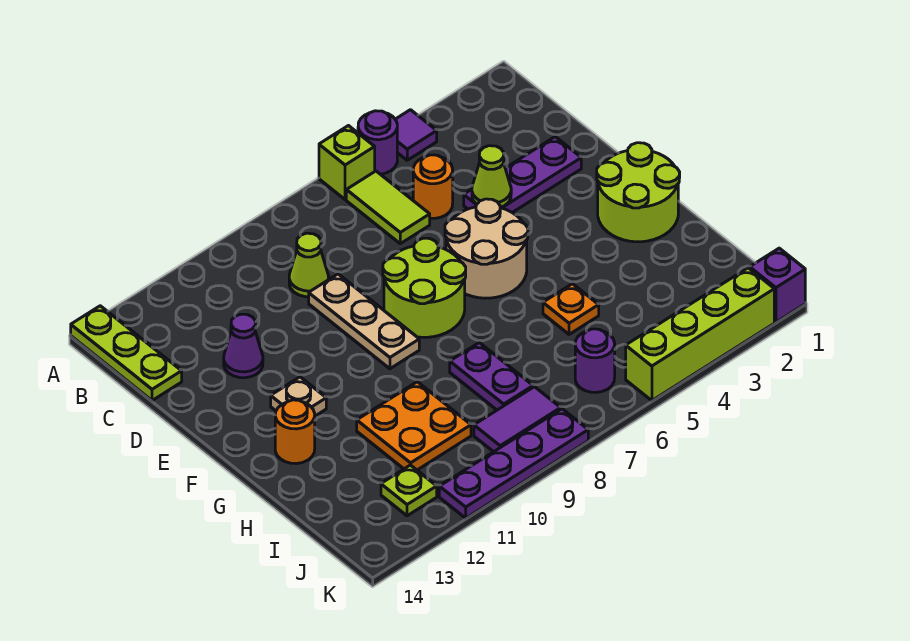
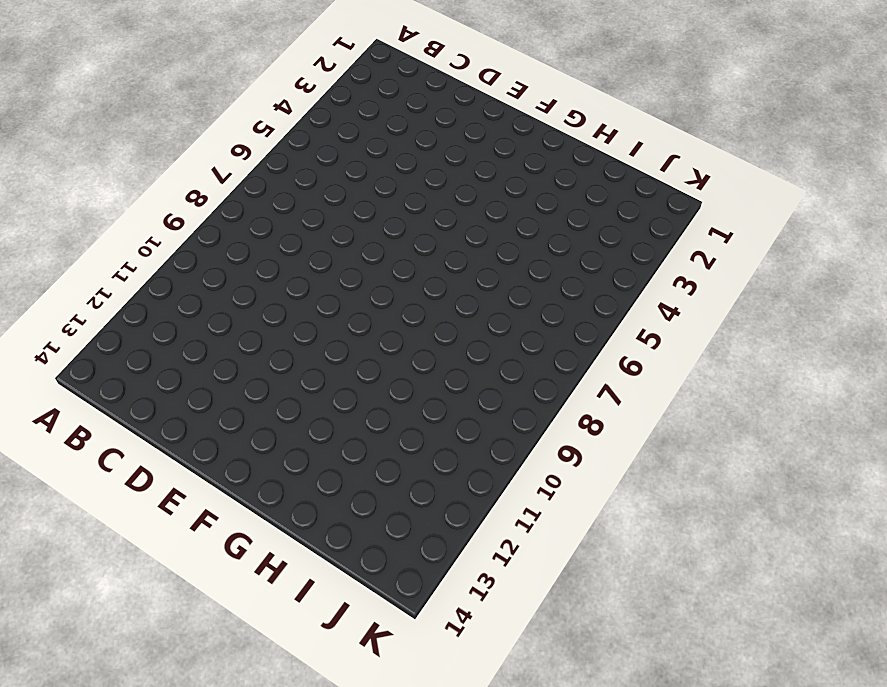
none -> purple 1x1 tile [395,110,437,160]
none -> purple 1x1 round brick [358,111,397,174]
none -> lime 1x1 brick [319,126,375,200]

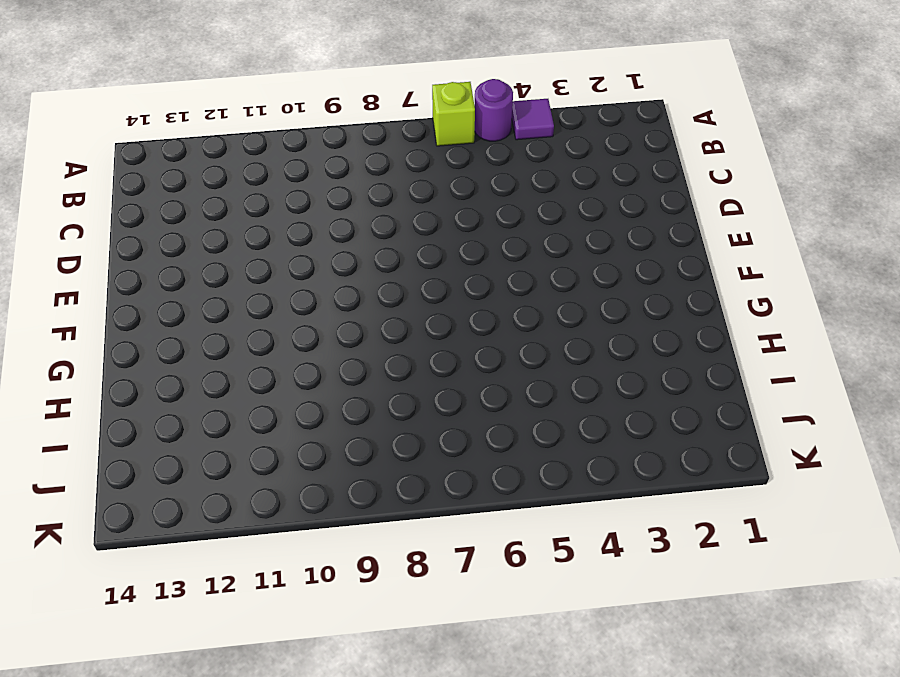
none -> lime 1x3 plate [71,306,182,400]
none -> lime 1x2 tile [346,171,430,244]
none -> orange 1x1 round brick [413,155,453,218]

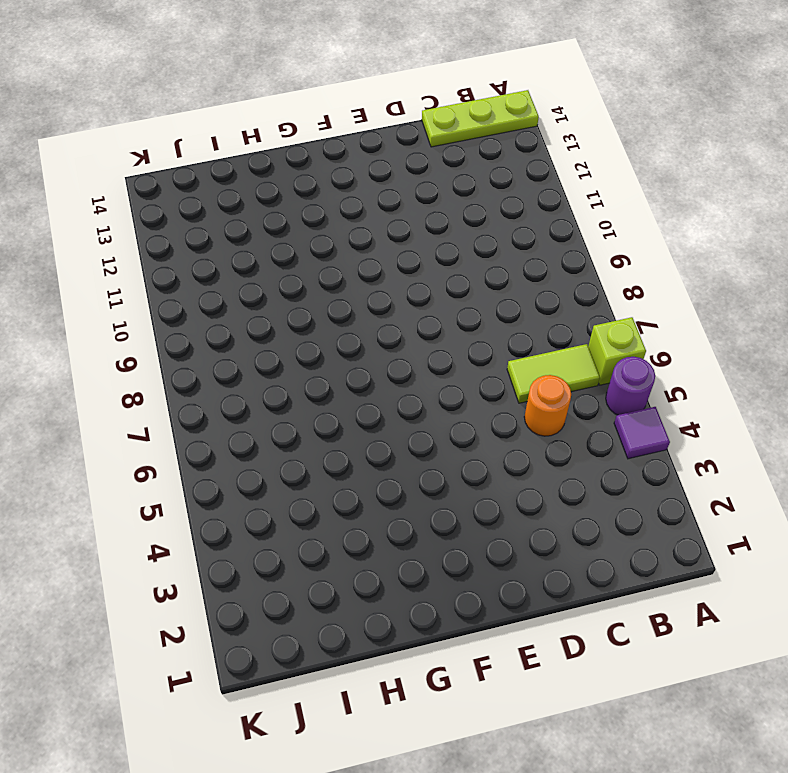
none -> lime 1x1 cone [289,233,329,297]
none -> purple 1x3 plate [464,137,581,213]
none -> tan 1x3 plate [309,274,419,369]

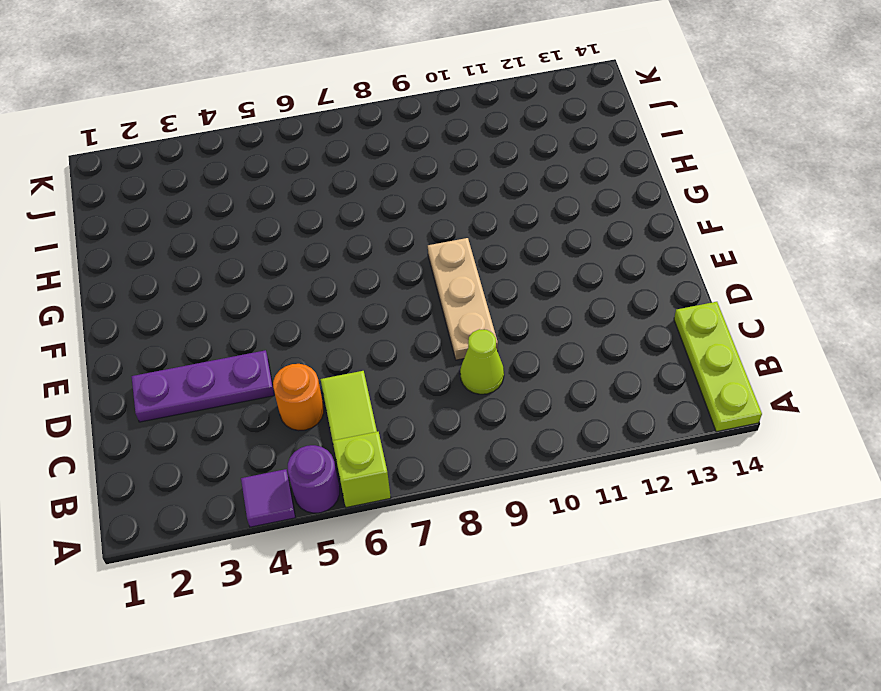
none -> purple 1x1 cone [224,314,263,378]
none -> tan 2x2 round brick [445,199,528,298]
none -> lime 2x2 round brick [383,238,466,337]

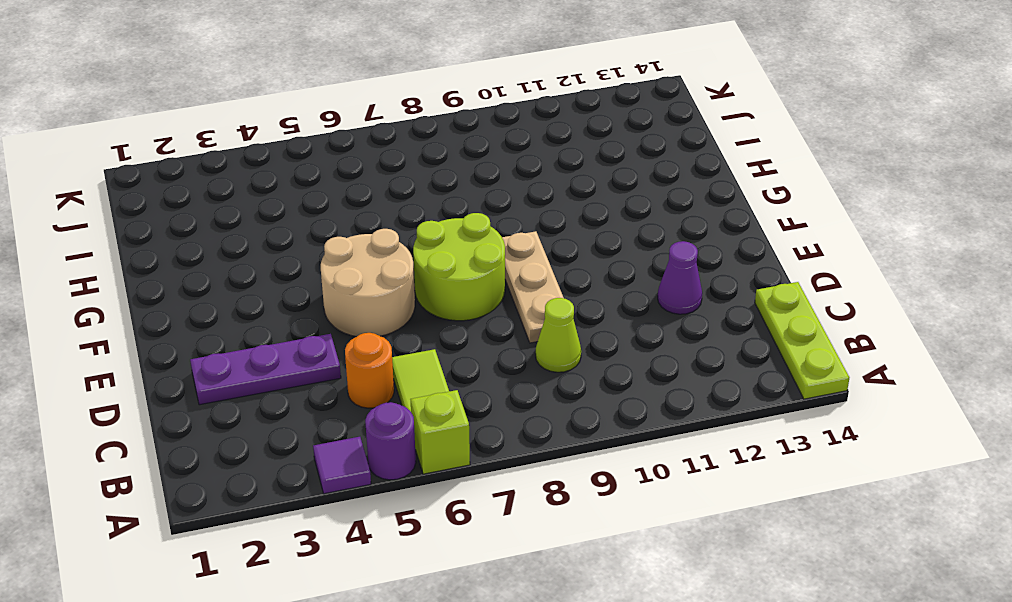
none -> lime 2x2 round brick [597,143,680,242]
none -> tan 1x1 plate [271,377,326,416]
none -> orange 1x1 round brick [275,400,315,464]

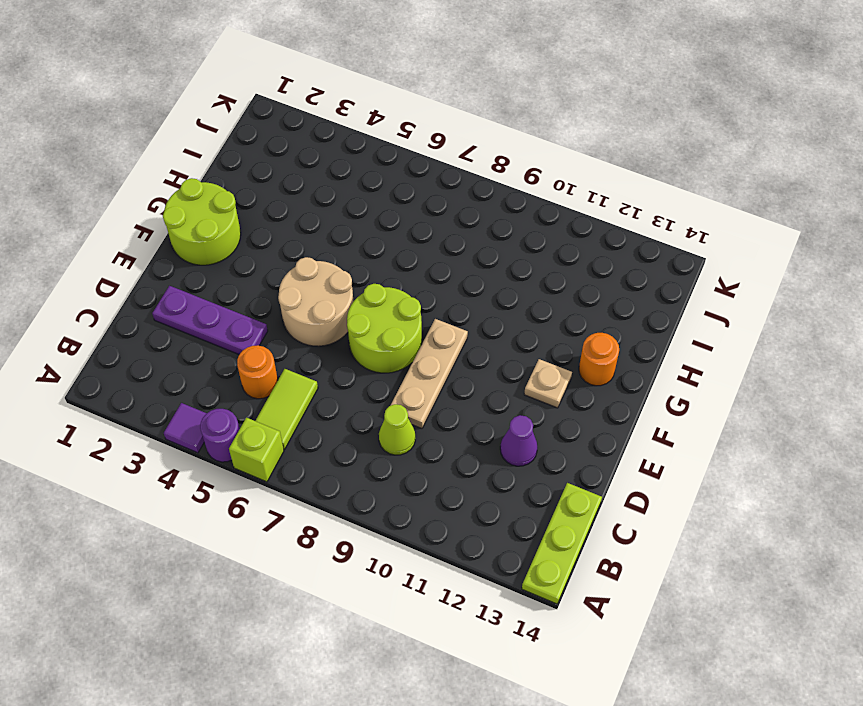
none -> orange 1x1 plate [543,284,599,334]
none -> purple 1x2 plate [450,343,533,410]
none -> orange 2x2 plate [357,382,471,470]

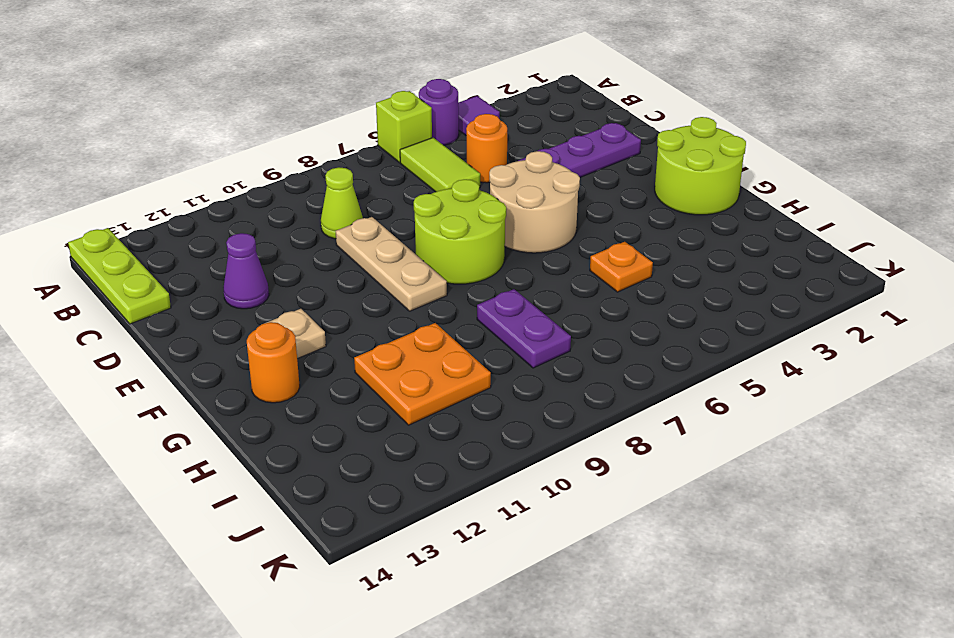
none -> purple 1x1 round brick [575,329,615,392]
none -> purple 1x2 tile [474,387,561,452]
none -> lime 1x1 plate [381,465,437,516]

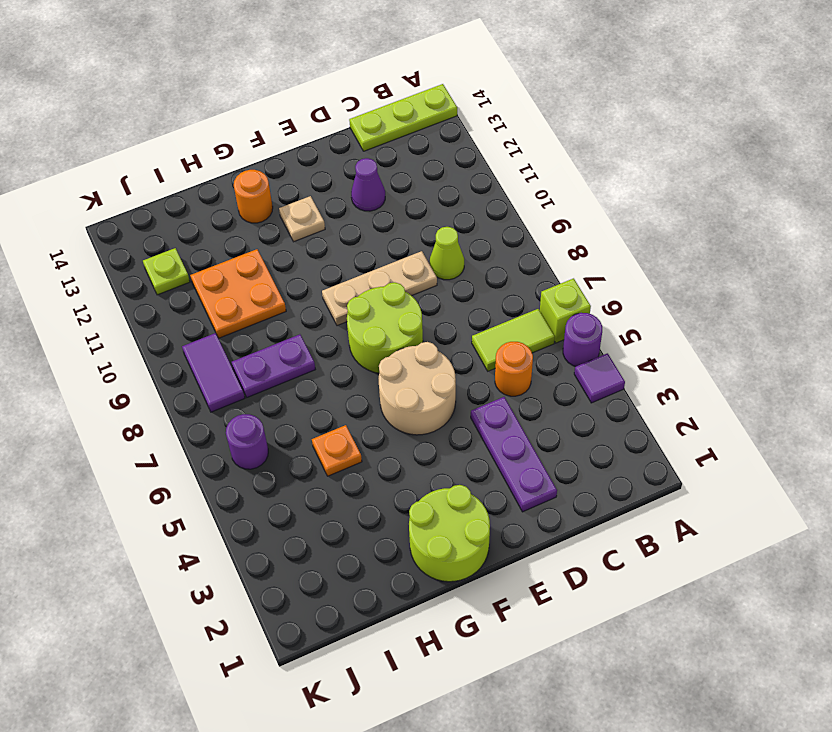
none -> purple 1x1 brick [750,248,805,322]
none -> lime 1x4 brick [626,268,774,401]
none -> purple 1x4 plate [439,409,588,518]

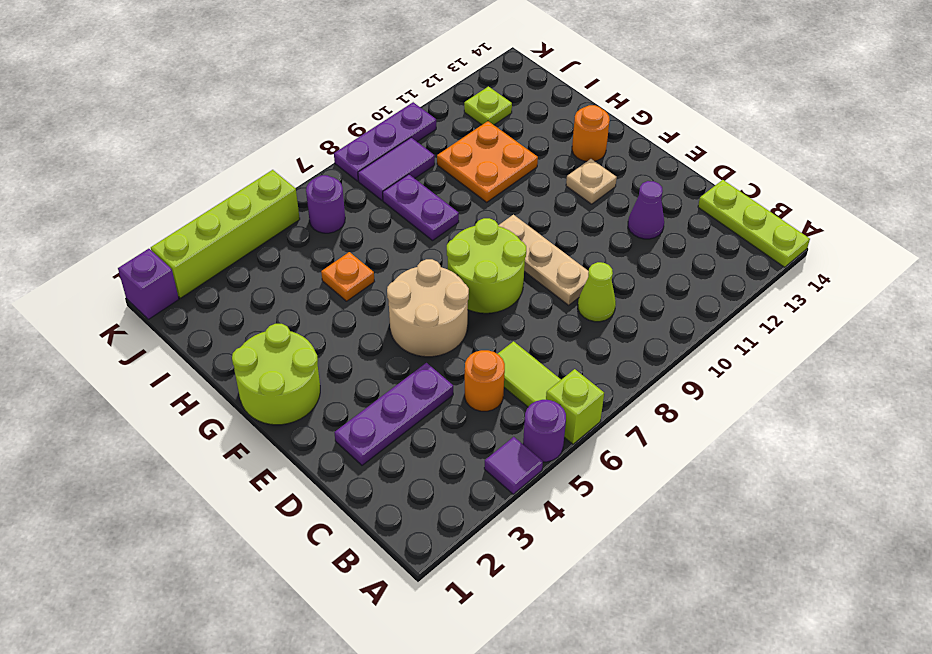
purple 1x3 plate [334,102,436,181] -> purple 1x4 plate [439,409,588,518]
none -> lime 1x1 cone [472,146,511,208]

